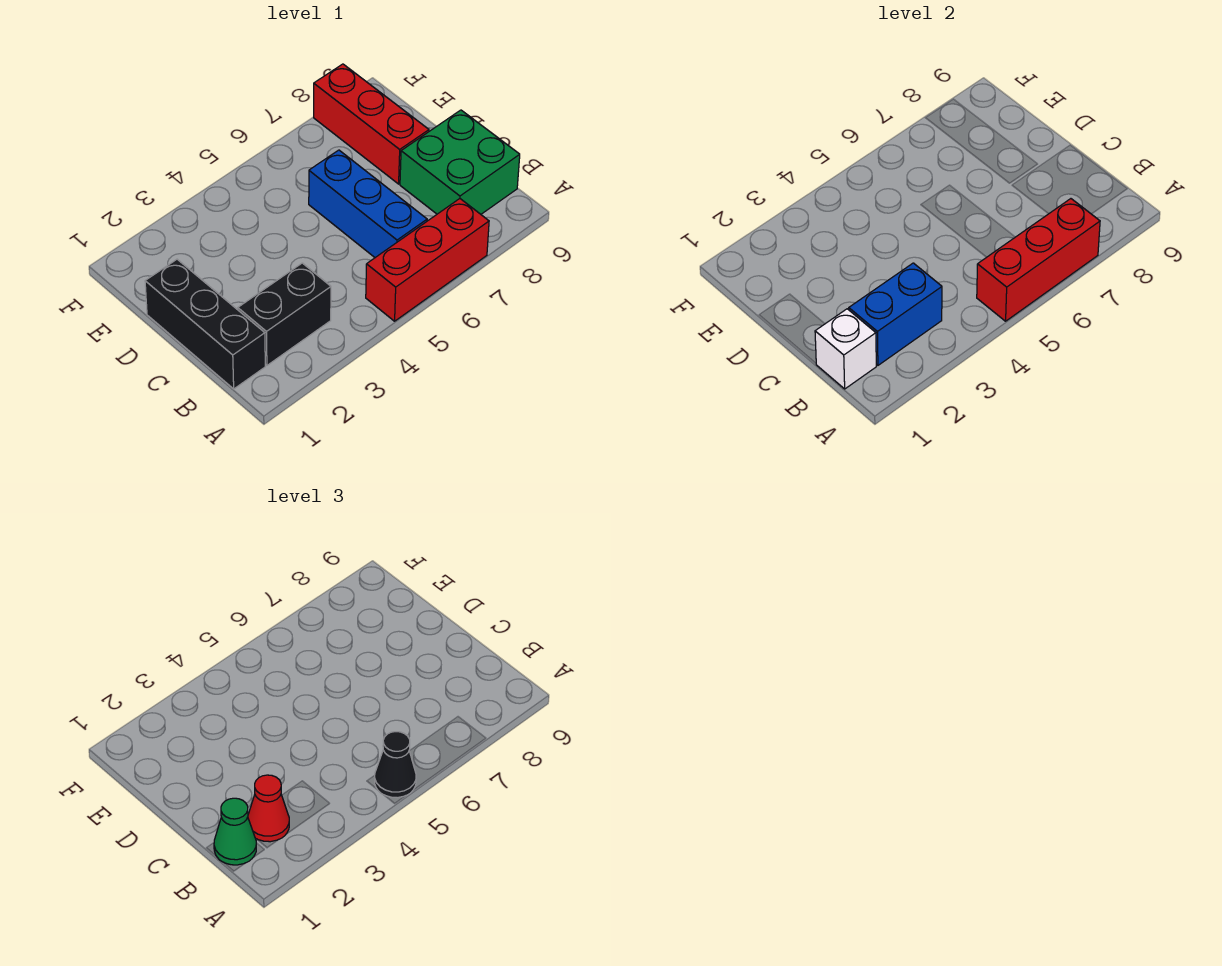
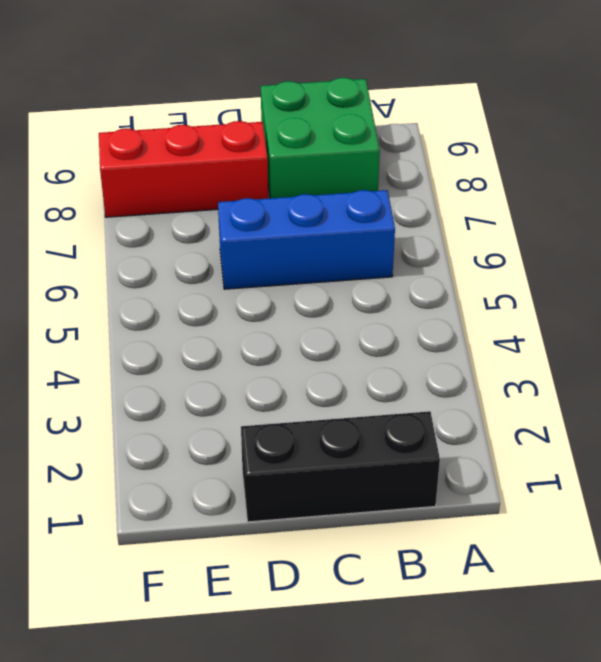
none -> red 1x3 brick [366,199,489,321]
none -> black 1x2 brick [238,263,331,365]
none -> red 1x3 brick [977,199,1100,321]

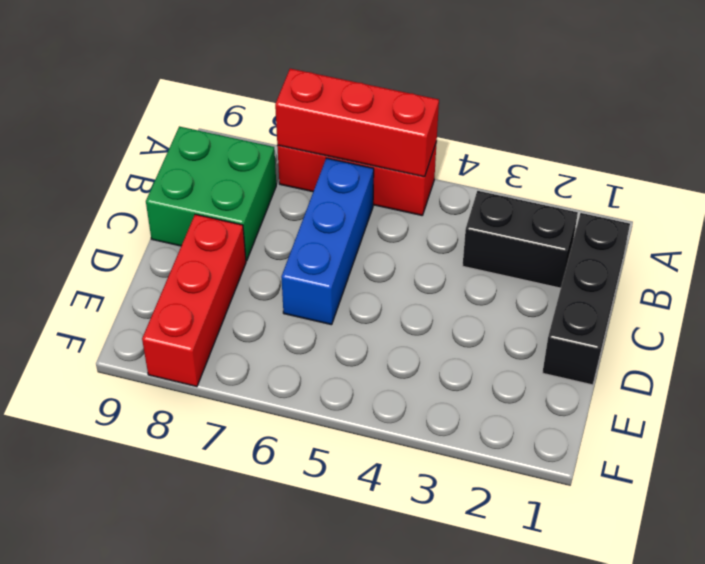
none -> white 1x1 brick [815,309,876,389]
none -> blue 1x2 brick [849,263,942,365]
none -> black 1x1 cone [375,732,416,798]

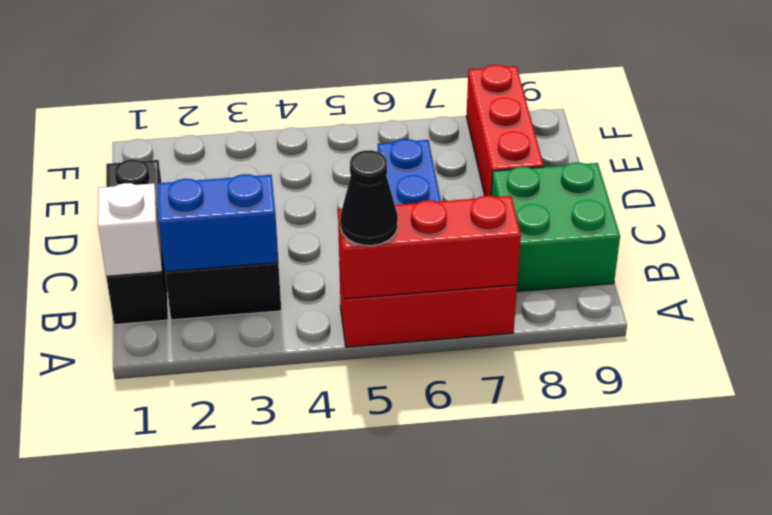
none -> green 1x1 cone [214,798,256,865]
none -> red 1x1 cone [248,775,289,842]

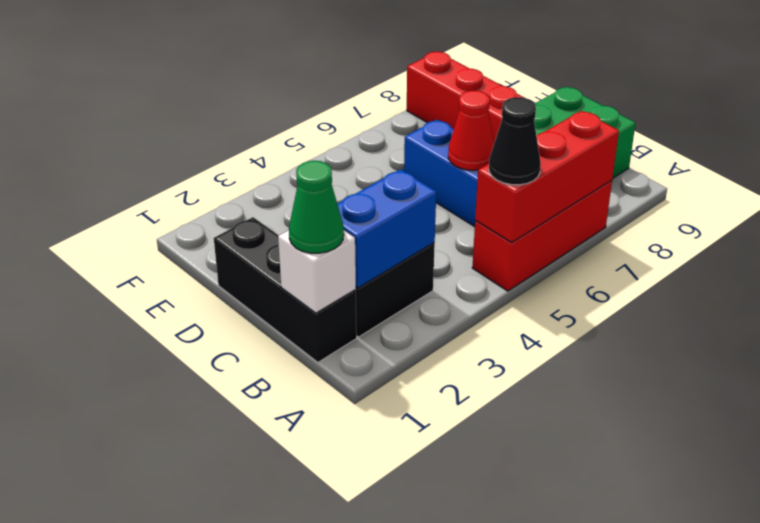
red 1x1 cone [448,90,494,170] -> red 1x1 cone moved to [248,775,289,842]

